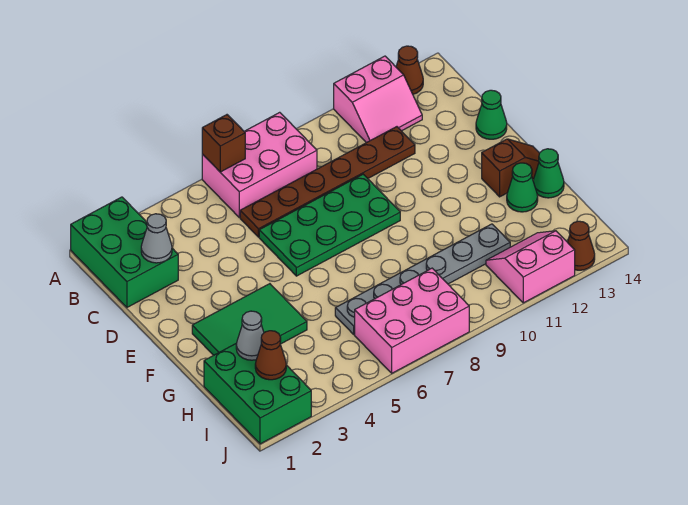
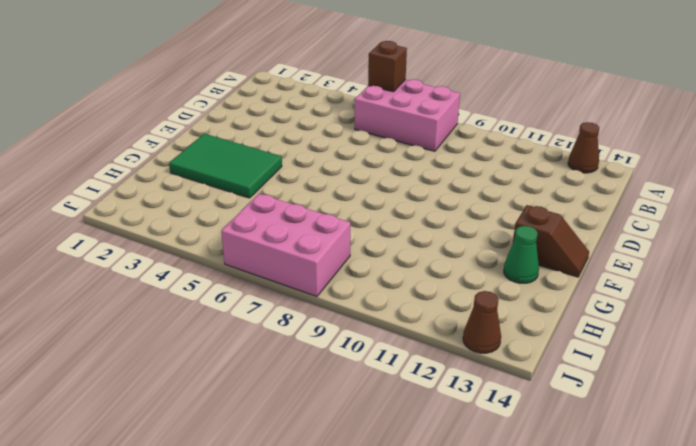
none -> green 2x3 brick [71,197,178,307]
none -> pink 2x2 slope [334,56,422,143]
none -> brown 1x6 plate [240,127,415,237]

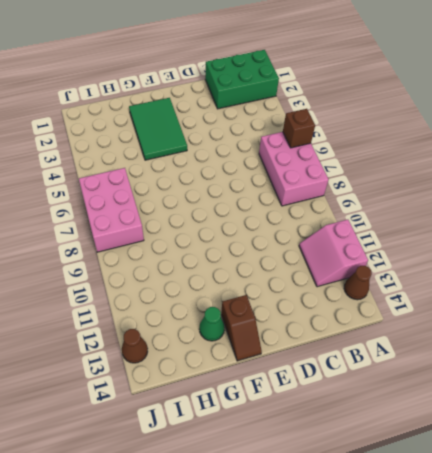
none -> brown 1x6 plate [240,127,415,237]
none -> green 2x4 plate [259,174,400,276]
none -> green 1x1 cone [476,90,507,139]

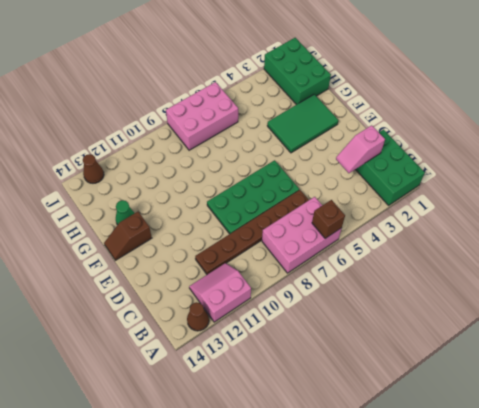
pink 1x2 slope [336,125,385,173] -> grey 1x1 cone [141,214,172,263]
none -> green 1x1 cone [476,90,507,139]
none -> green 1x1 cone [533,149,564,198]
none -> grey 1x6 plate [335,224,510,334]

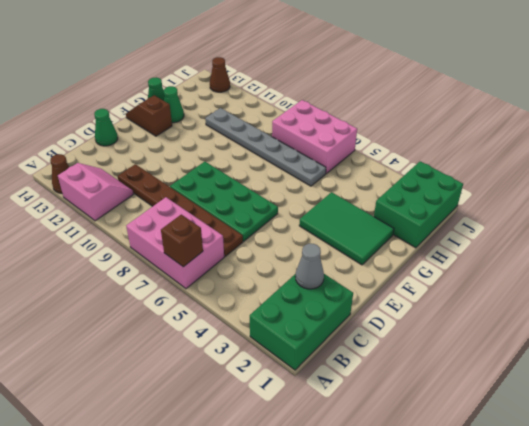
none -> pink 2x2 slope [486,231,575,303]
none -> grey 1x1 cone [236,311,264,360]
none -> brown 1x1 cone [255,331,286,380]

